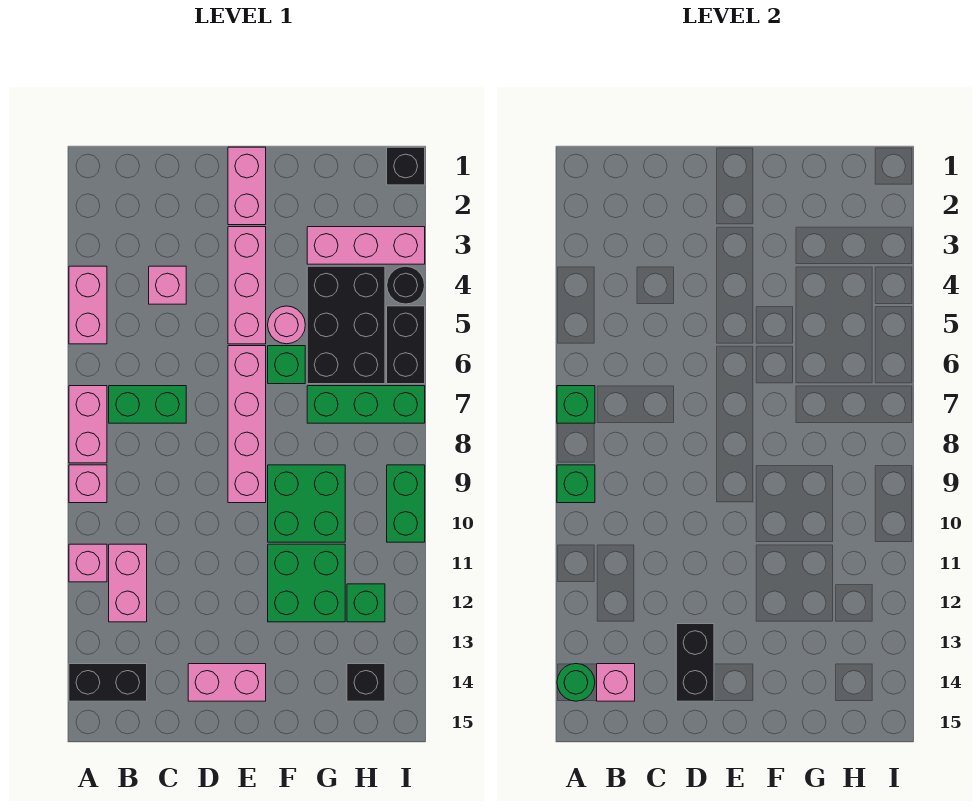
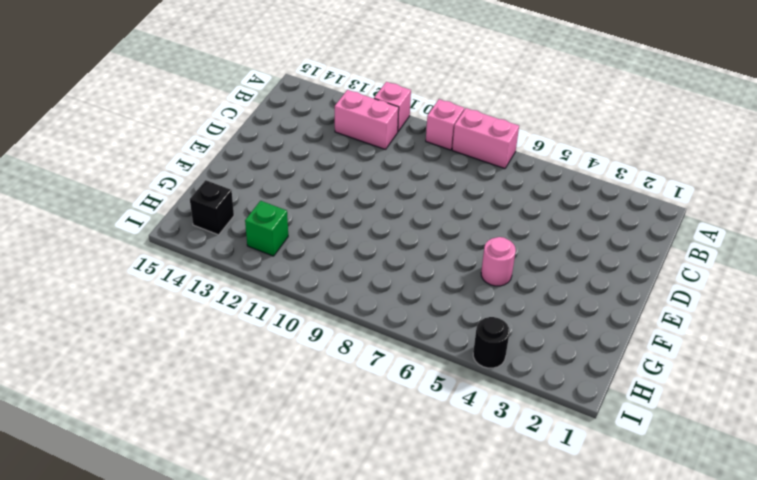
none -> pink 1x2 brick [69,266,107,344]
none -> black 1x2 brick [69,664,147,701]
none -> green 1x2 brick [109,386,186,423]
none -> pink 1x1 brick [149,266,186,304]

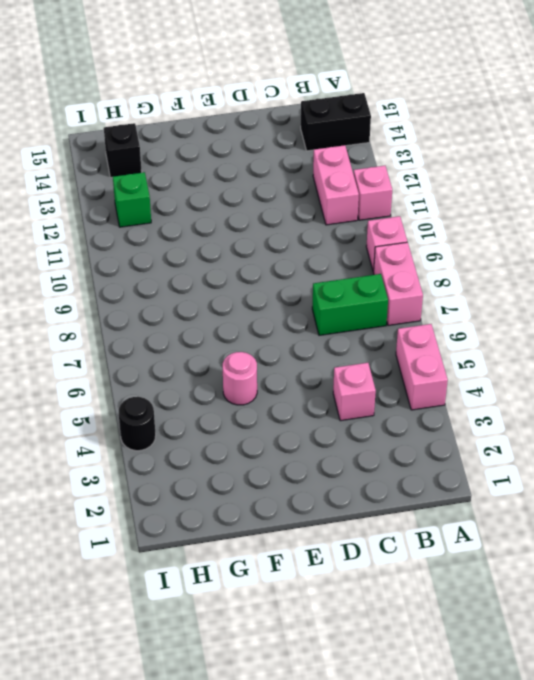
none -> pink 1x2 brick [188,664,266,701]
none -> pink 1x2 brick [228,147,266,225]
none -> pink 1x3 brick [228,227,266,344]
none -> pink 1x4 brick [228,346,266,503]

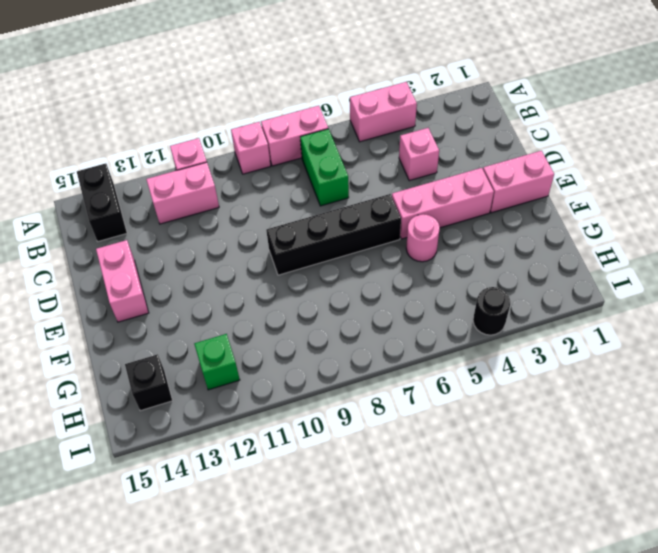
black 1x4 brick [266,194,401,275] -> pink 1x4 brick [228,346,266,503]
none -> green 1x1 brick [268,346,305,384]
none -> green 2x2 brick [268,465,345,542]
none -> green 2x2 brick [268,544,345,622]
none -> pink 1x3 brick [307,227,425,264]

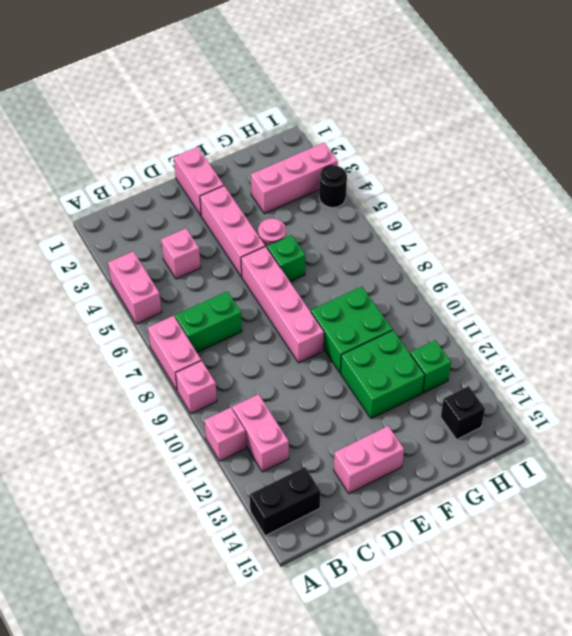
none -> black 2x3 brick [307,266,385,384]
none -> green 1x3 brick [307,386,425,423]
none -> black 1x1 brick [387,147,425,185]
none -> black 1x2 brick [387,306,425,384]

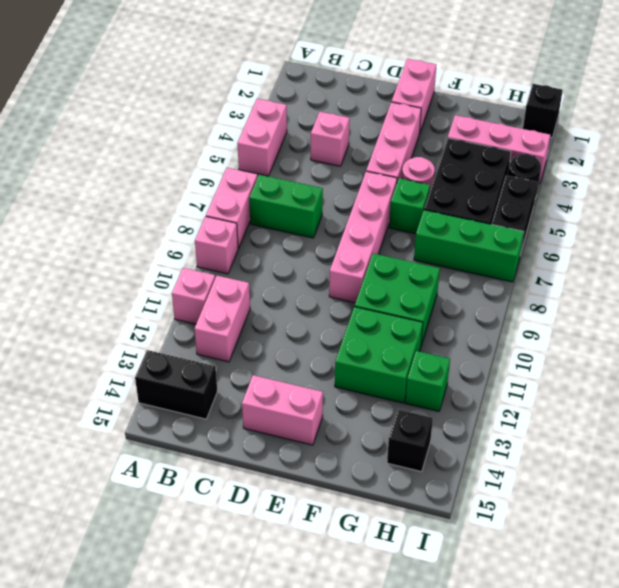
none -> green 1x2 brick [387,465,425,542]
none -> green 1x1 brick [557,386,595,423]
none -> green 1x1 brick [557,465,595,503]
none -> green 1x1 round brick [557,664,595,701]

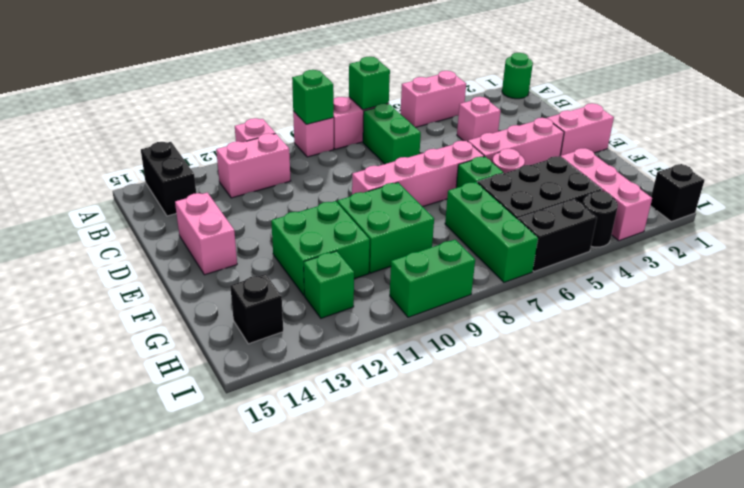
green 1x1 round brick [502,53,533,99] -> green 1x1 round brick moved to [557,664,595,701]
none -> pink 1x1 brick [597,664,635,701]
none -> black 1x2 brick [676,624,714,701]

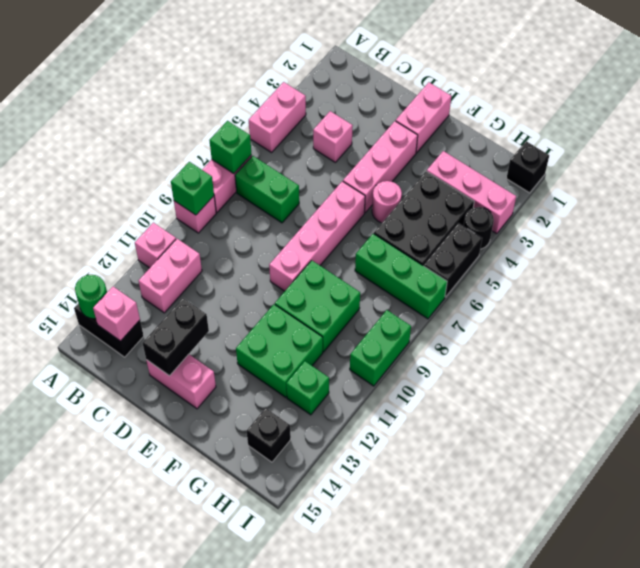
none -> green 1x1 brick [268,346,305,384]

